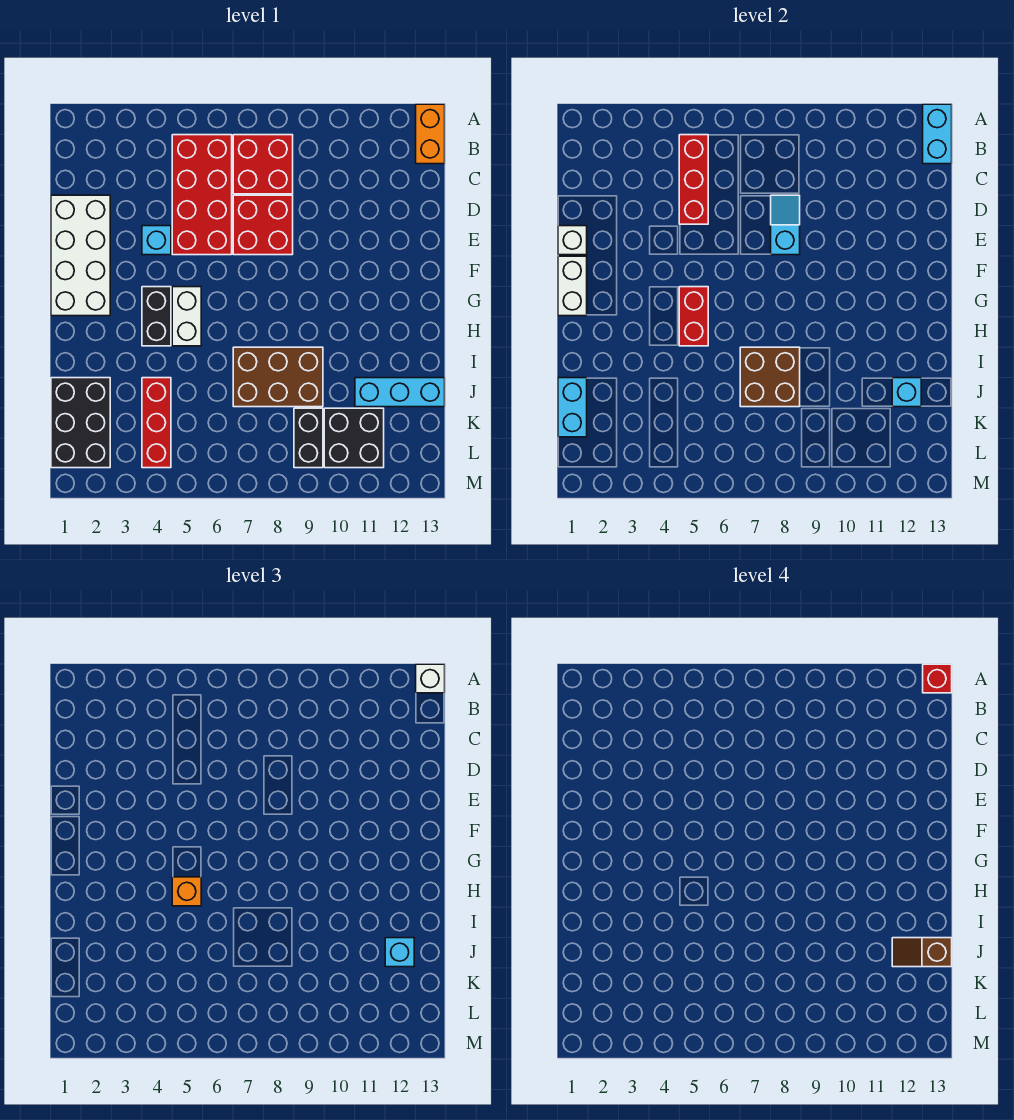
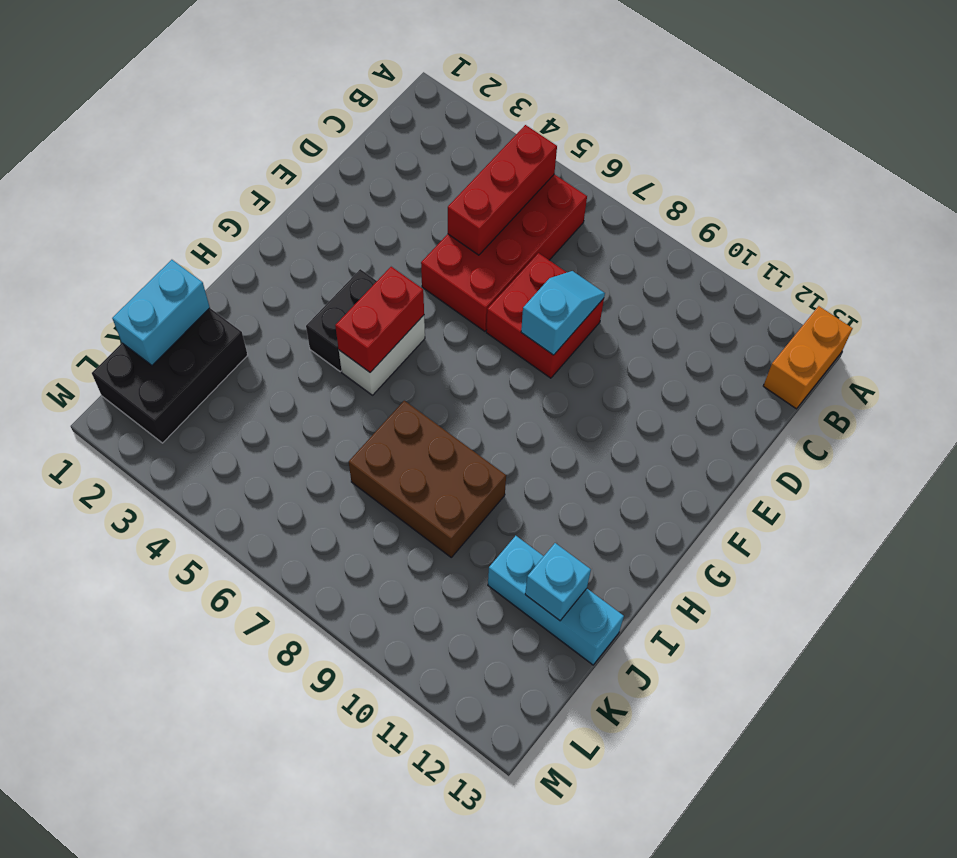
none -> red 2x2 brick [233,135,293,194]
none -> white 2x4 brick [51,195,110,316]
none -> cyan 1x1 brick [142,226,171,255]

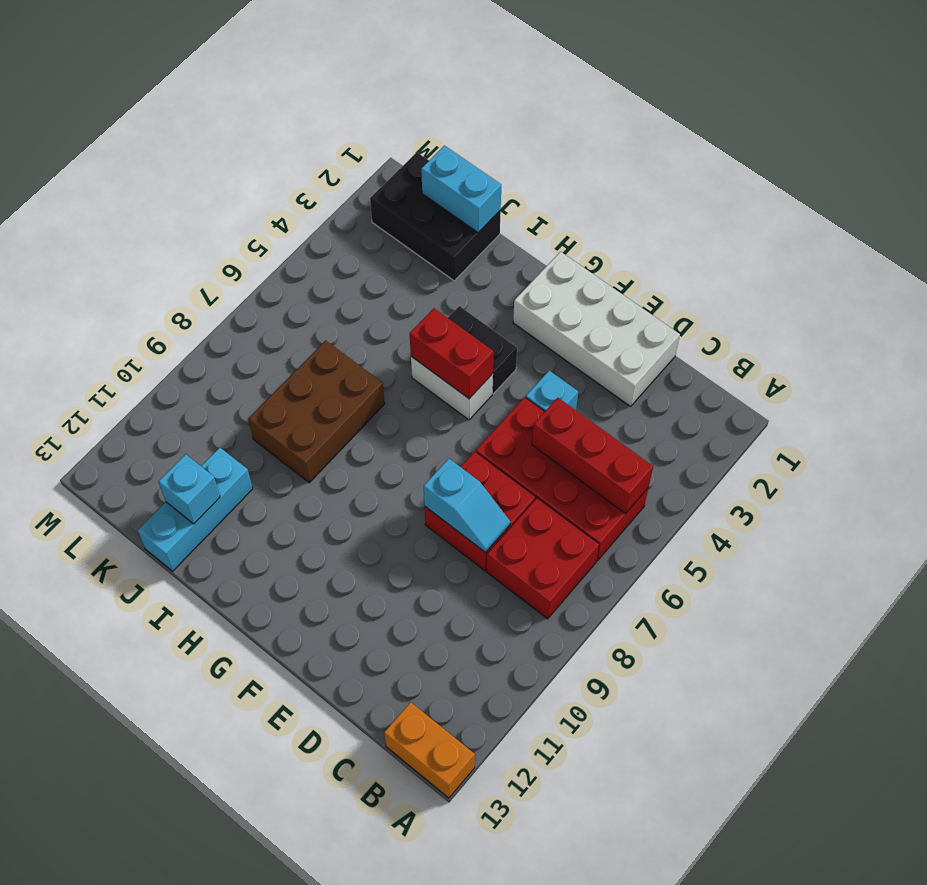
none -> red 1x3 brick [142,378,171,468]
none -> black 1x2 brick [294,408,323,468]
none -> black 2x2 brick [324,408,384,468]

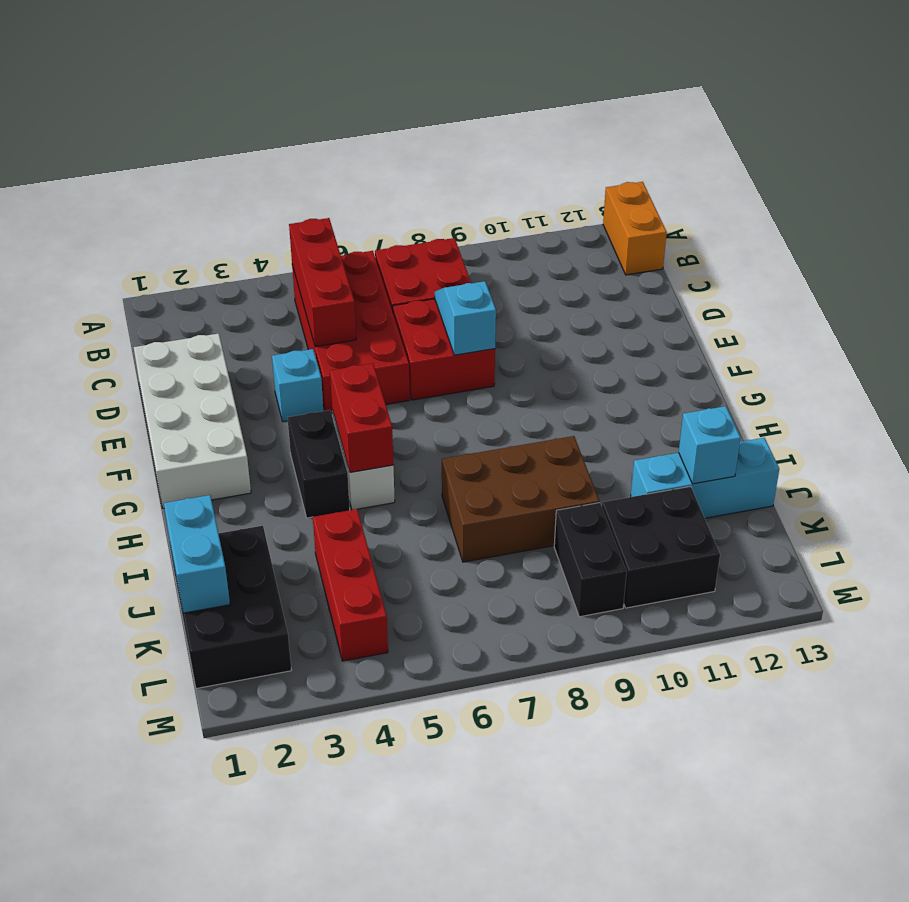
none -> cyan 1x2 brick [923,104,952,164]
none -> white 1x1 brick [558,226,587,255]
none -> white 1x2 brick [558,256,587,316]

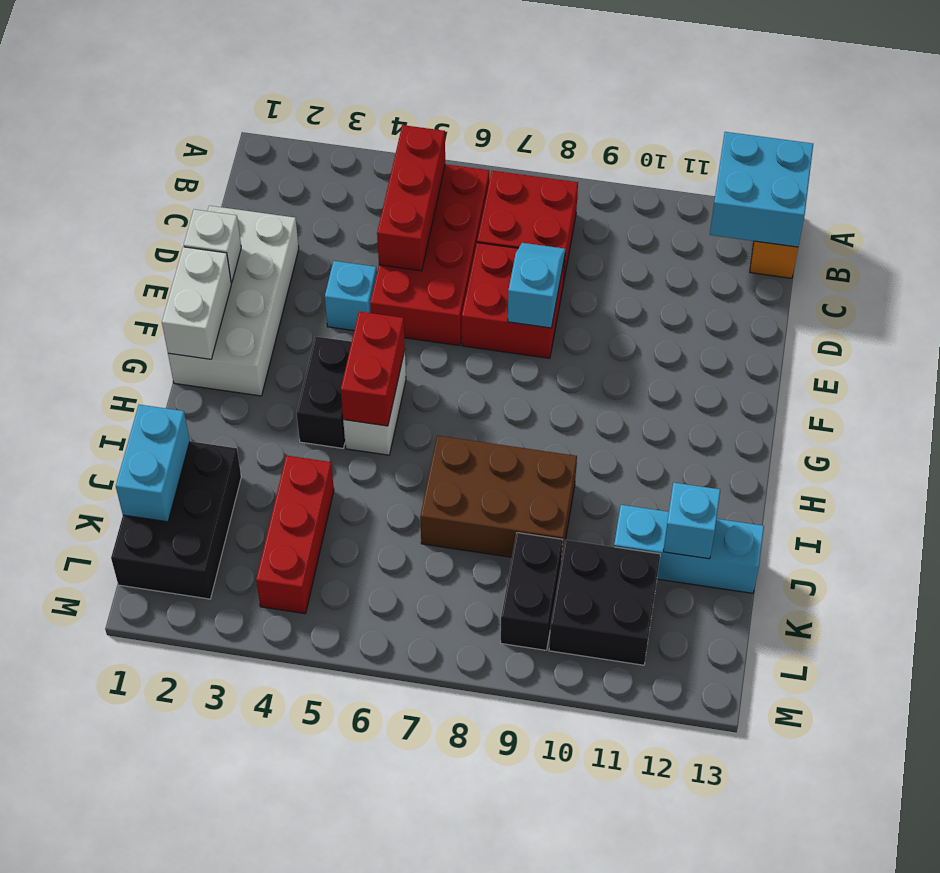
cyan 2x2 brick [710,132,813,247] -> cyan 1x2 brick [923,104,952,164]
none -> brown 2x2 brick [740,347,800,407]
none -> white 1x1 brick [416,664,445,693]
none -> orange 1x1 brick [172,877,201,906]

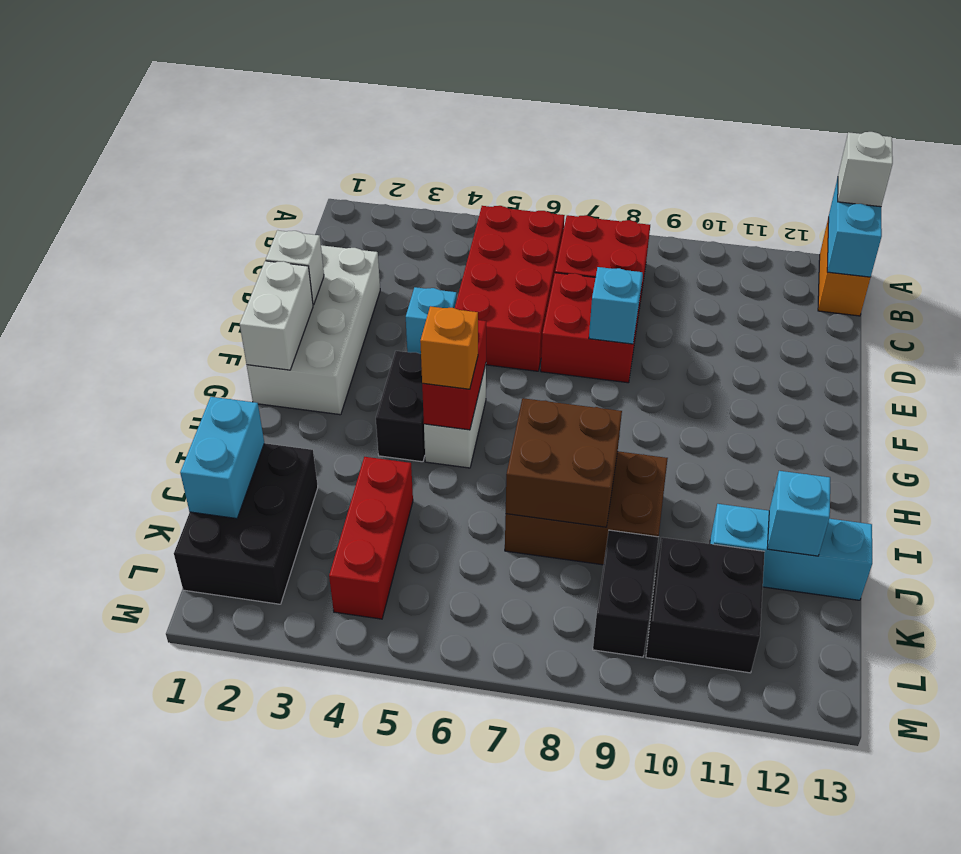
none -> red 1x3 brick [679,135,708,224]
none -> cyan 1x1 brick [385,938,414,967]
none -> red 1x1 brick [923,664,952,693]

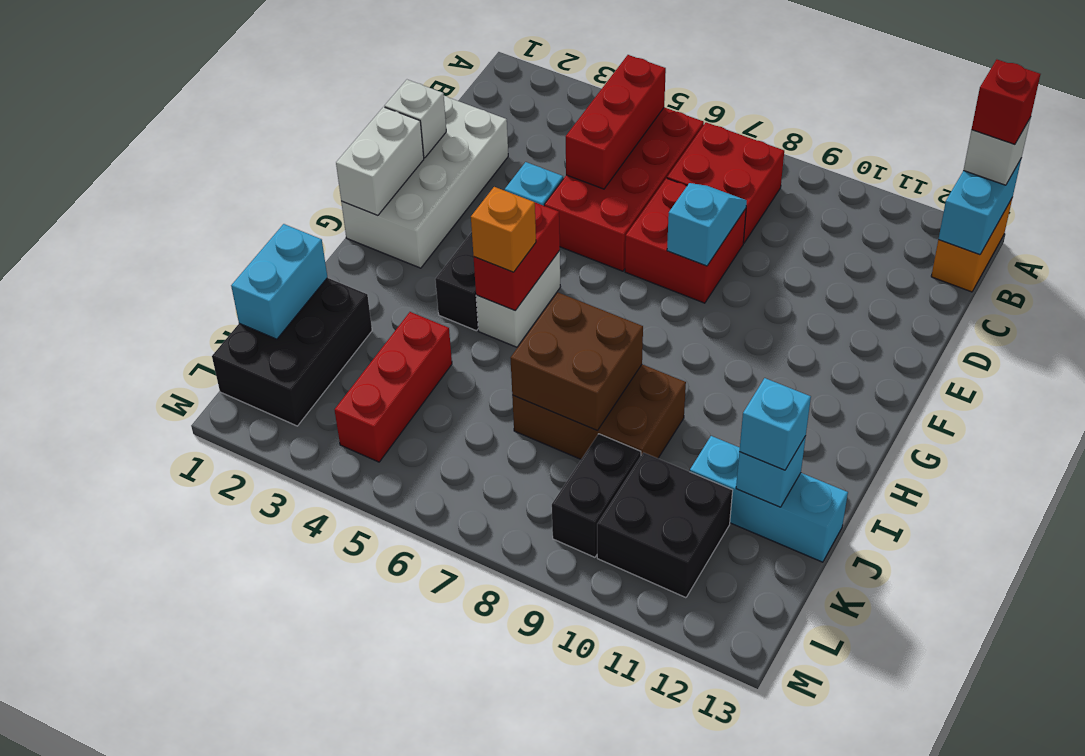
none -> brown 1x2 slope [892,938,952,967]

